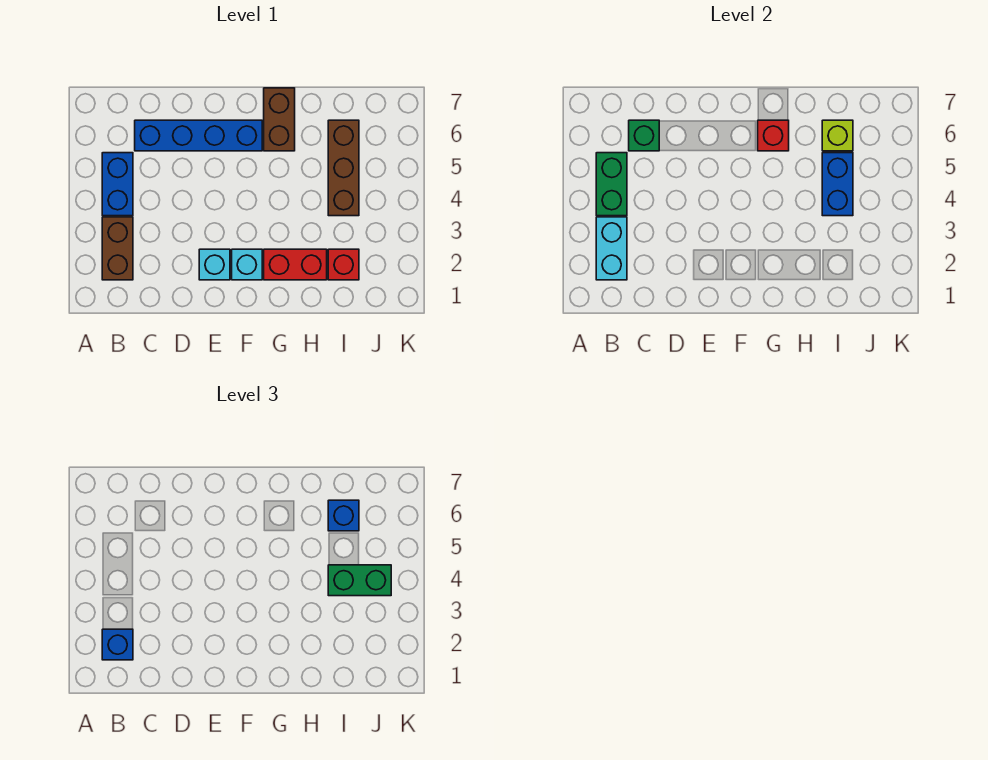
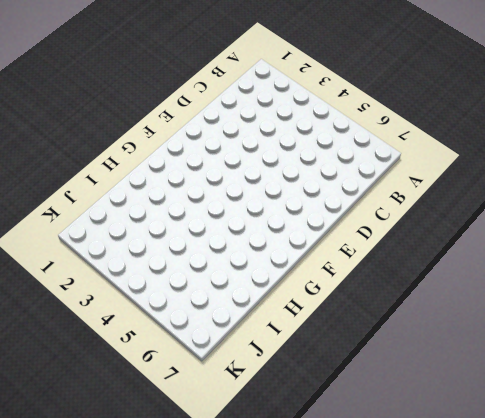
none -> brown 1x2 brick [102,217,133,280]
none -> blue 1x2 brick [102,153,133,216]
none -> blue 1x4 brick [135,120,262,151]

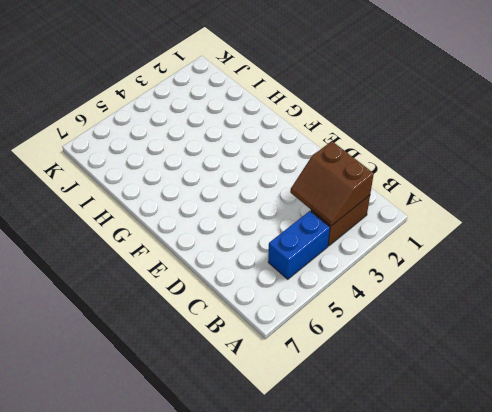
brown 2x2 slope [290,141,374,226] -> cyan 1x2 brick [596,217,627,280]
none -> blue 1x4 brick [135,120,262,151]
none -> cyan 1x1 brick [199,249,230,280]
none -> cyan 1x1 brick [232,249,262,280]

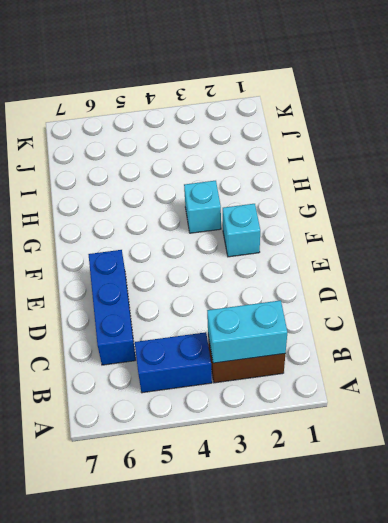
blue 1x3 brick [88,250,136,365] -> blue 1x4 brick [135,120,262,151]
cyan 1x1 brick [184,181,221,233] -> cyan 1x1 brick moved to [199,249,230,280]
none -> red 1x2 brick [264,249,327,280]
none -> brown 1x2 brick [264,88,295,151]
none -> red 1x1 brick [328,249,359,280]

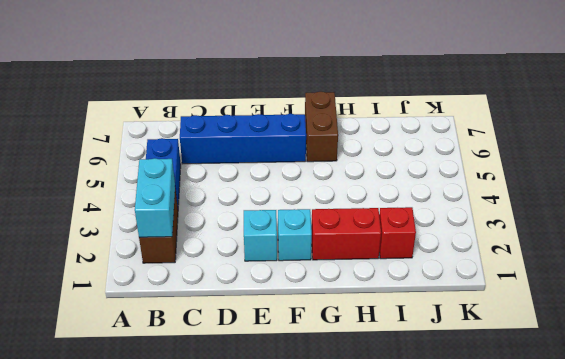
none -> brown 1x3 brick [328,120,359,216]
none -> green 1x2 brick [596,153,627,216]
none -> green 1x1 brick [629,120,659,151]

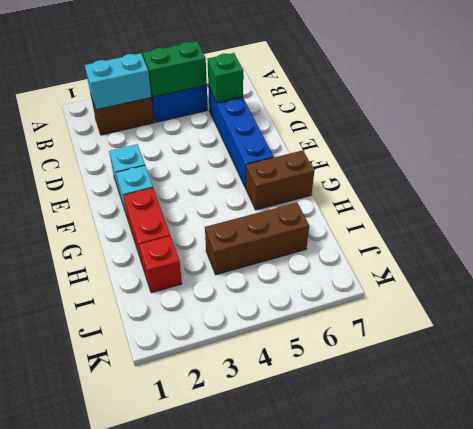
none -> red 1x1 brick [758,120,789,151]
none -> blue 1x2 brick [822,153,853,216]
none -> lime 1x1 brick [822,120,853,151]

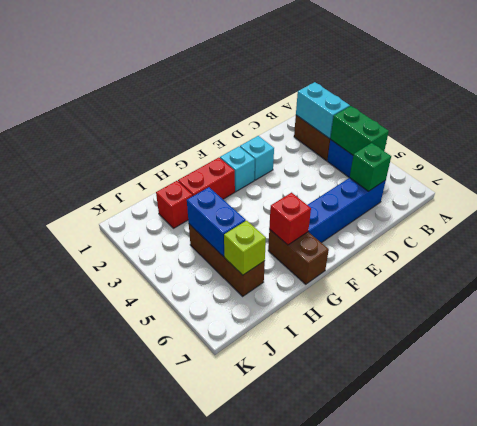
none -> blue 1x1 brick [102,629,133,660]
none -> green 1x2 brick [328,565,391,596]
none -> blue 1x1 brick [328,500,359,531]

